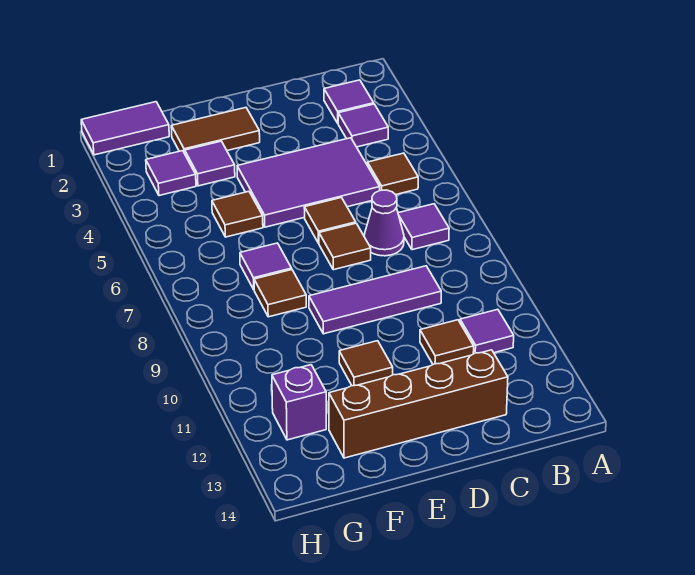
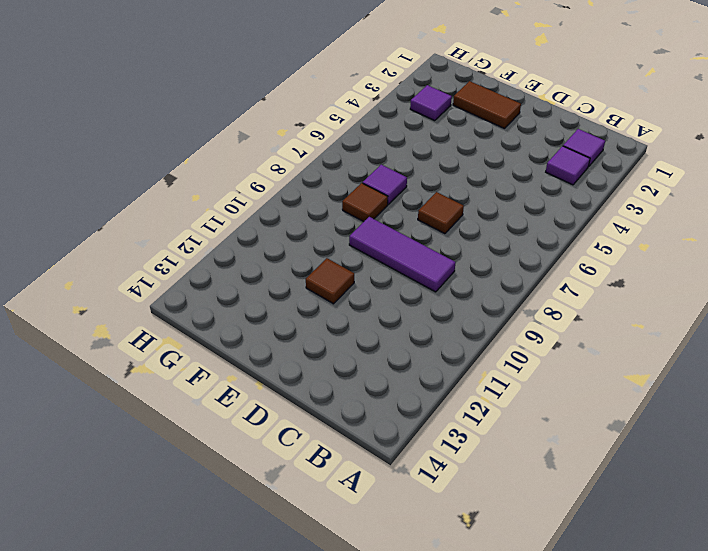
none -> brown 1x1 tile [367,153,418,195]
none -> purple 1x1 tile [398,204,449,250]
none -> purple 1x1 tile [460,309,514,354]

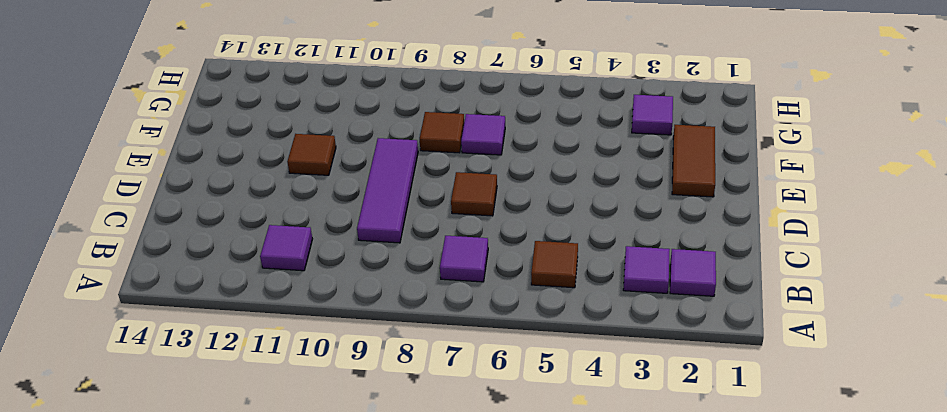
none -> purple 2x3 tile [237,138,380,227]
none -> purple 1x1 cone [364,190,404,256]
none -> brown 1x1 tile [420,320,474,364]

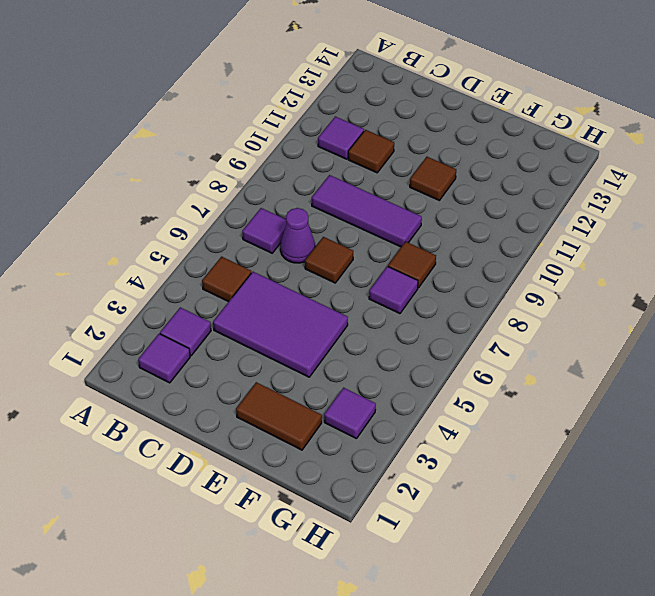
none -> brown 1x4 brick [329,350,508,458]
none -> brown 1x1 tile [304,198,356,243]
none -> purple 1x1 tile [185,141,235,186]

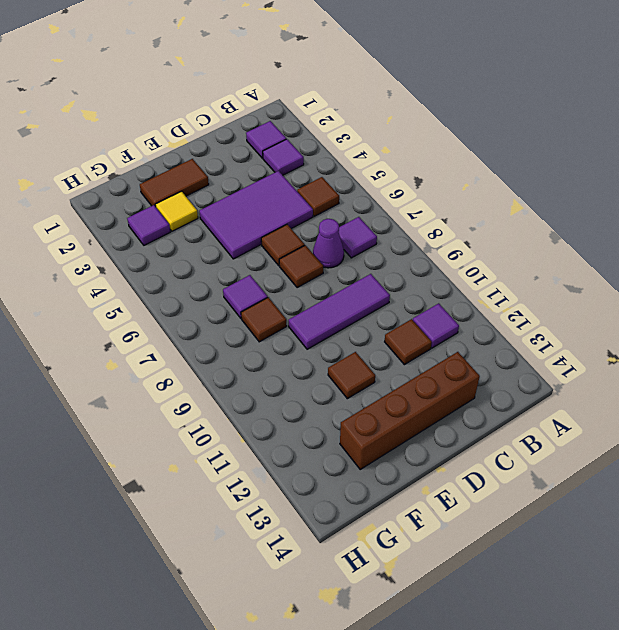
yellow 1x1 tile [155,191,198,231] -> purple 1x1 tile [185,141,235,186]
none -> brown 1x1 tile [212,191,263,237]
none -> purple 1x2 tile [81,102,169,155]
none -> purple 1x1 brick [272,365,326,440]

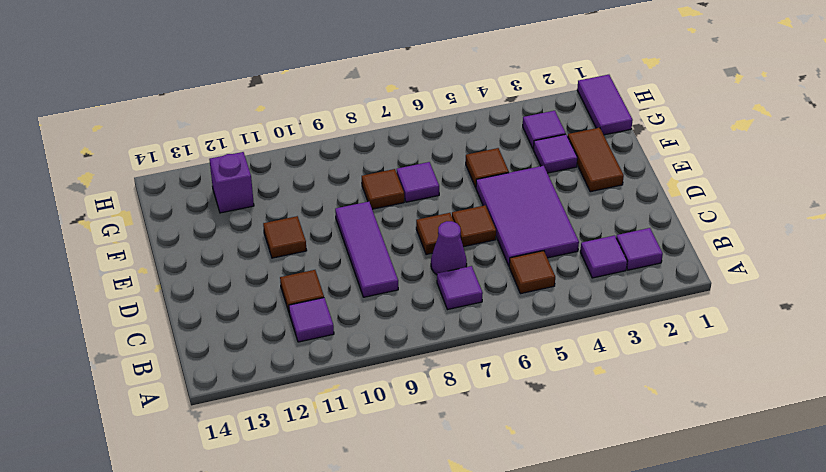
none -> brown 1x4 brick [329,350,508,458]

